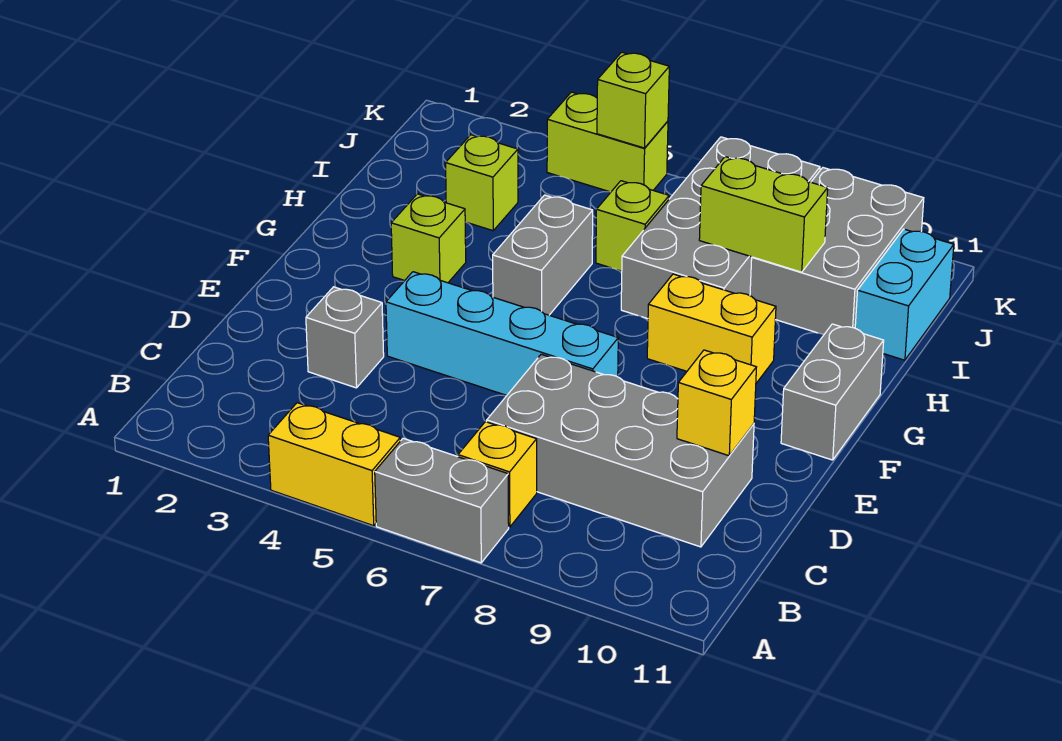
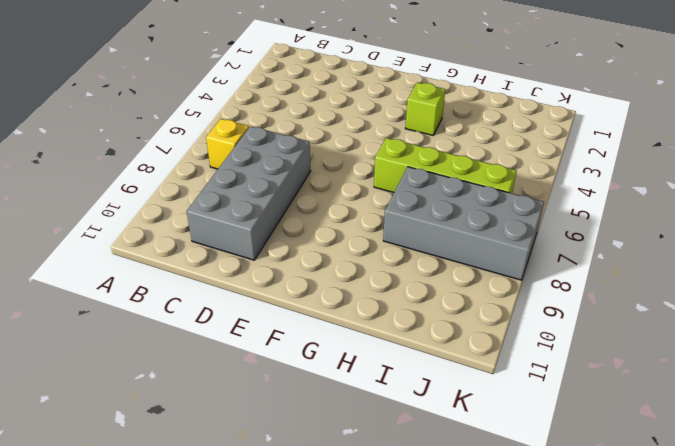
lime 1x4 brick [374,138,516,193] -> lime 1x1 brick [596,181,669,271]
none -> yellow 1x2 brick [268,403,400,526]
none -> grey 1x2 brick [375,438,509,563]
none -> grey 1x1 brick [306,287,384,388]

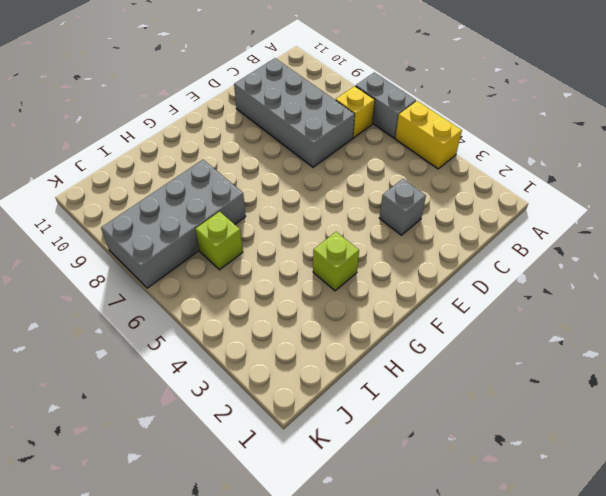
none -> cyan 1x4 brick [386,272,618,395]
none -> grey 1x2 brick [781,324,884,460]
none -> grey 1x2 brick [493,195,593,315]

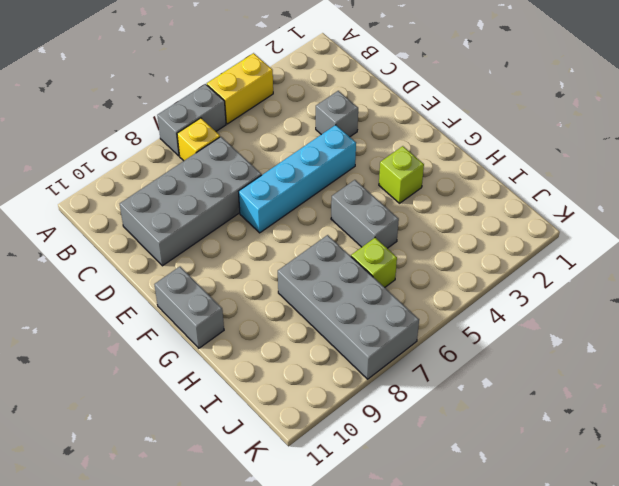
none -> yellow 1x2 brick [647,274,776,383]
none -> lime 1x1 brick [446,135,518,231]
none -> grey 2x3 brick [750,168,924,335]

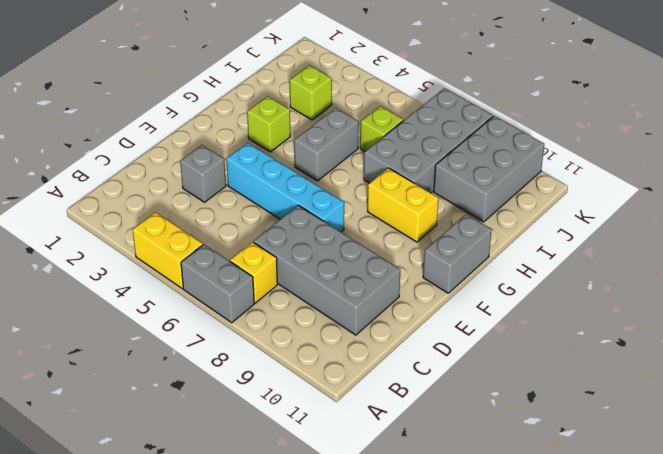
none -> cyan 1x2 brick [855,229,954,360]
none -> lime 1x2 brick [547,92,668,192]
none -> yellow 1x1 brick [677,350,756,456]

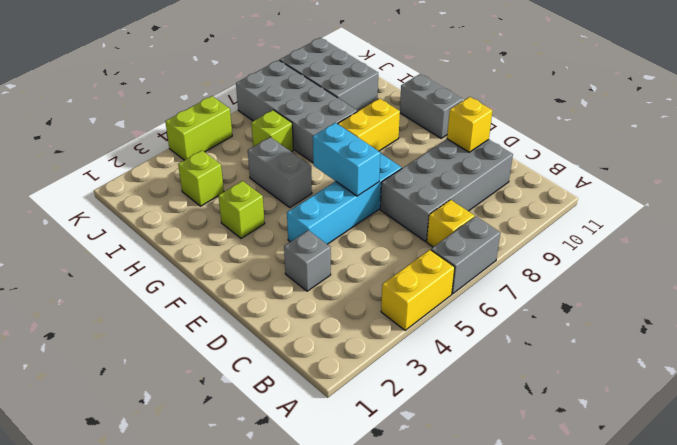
cyan 1x2 brick [313,123,380,196] -> cyan 1x2 brick moved to [855,229,954,360]
none -> lime 1x2 brick [699,157,828,272]
none -> lime 1x1 brick [597,52,669,148]

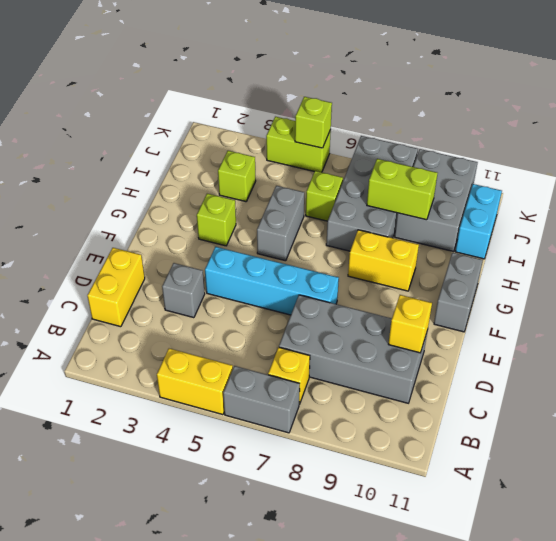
yellow 1x2 brick [87,248,145,327] -> none

